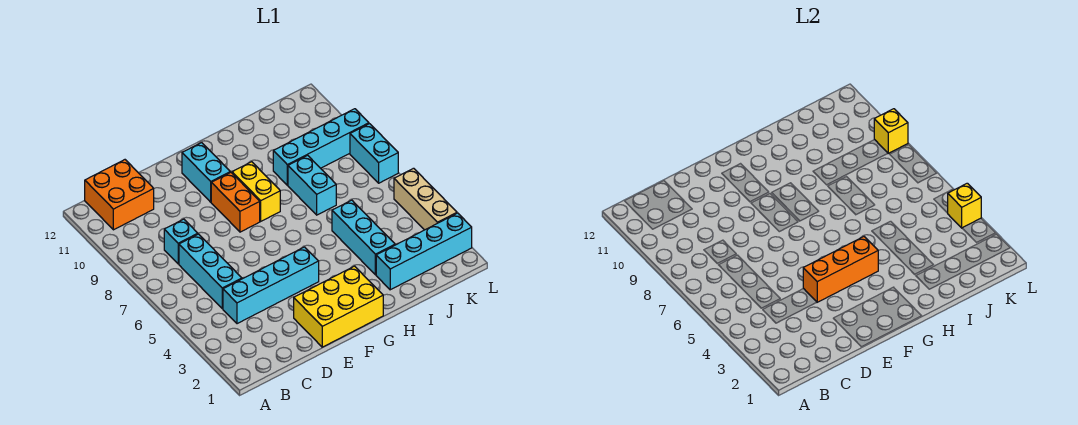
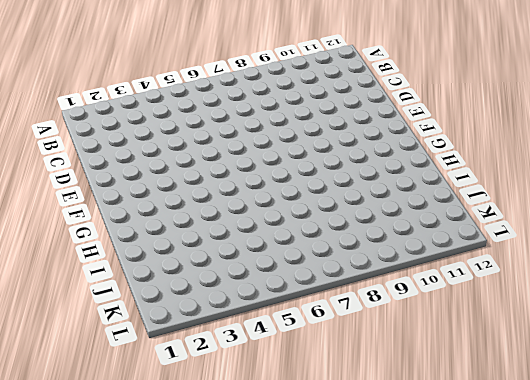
none -> orange 2x2 brick [85,160,154,230]
none -> cyan 1x4 brick [223,247,319,324]
none -> cyan 1x3 brick [179,234,242,309]

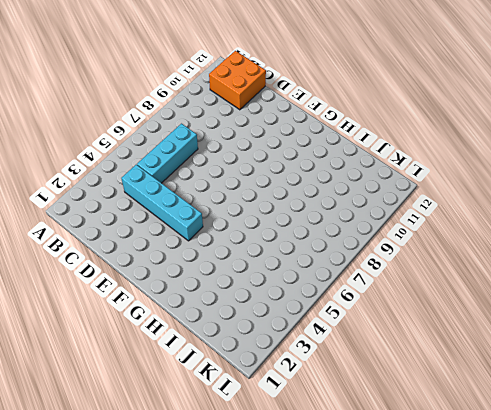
none -> cyan 1x1 brick [164,219,198,264]
none -> yellow 2x3 brick [294,266,383,347]
none -> orange 1x2 brick [211,172,260,232]

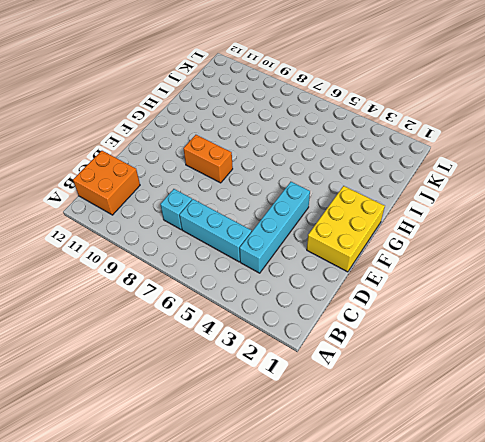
none -> cyan 1x2 brick [182,143,230,202]
none -> yellow 1x2 brick [232,162,280,221]
none -> cyan 1x4 brick [376,213,472,290]

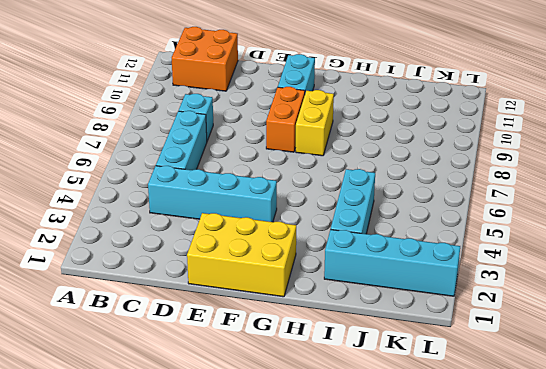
none -> cyan 1x2 brick [288,155,336,215]
none -> cyan 1x4 brick [273,109,369,185]
none -> tan 1x3 brick [394,168,457,230]

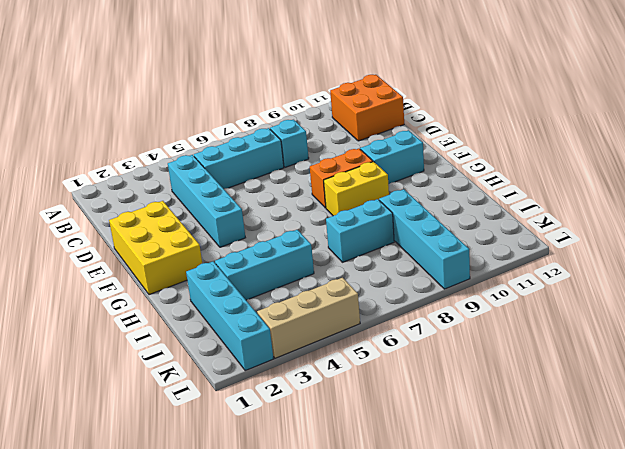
none -> cyan 1x2 brick [350,124,398,183]
none -> orange 1x3 brick [803,237,878,302]
none -> yellow 1x1 brick [948,183,981,228]

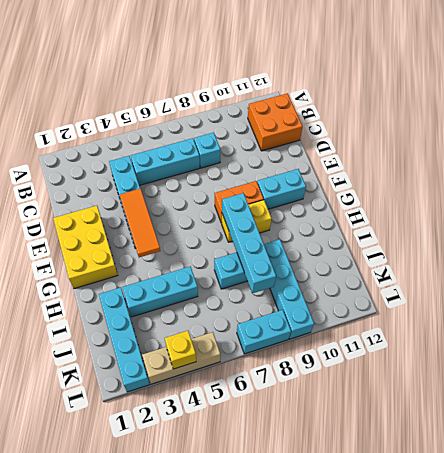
orange 1x3 tile [120,188,160,257] -> orange 1x3 brick [803,237,878,302]
cyan 1x4 brick [222,193,276,293] -> none
none -> yellow 1x1 brick [874,109,908,153]

